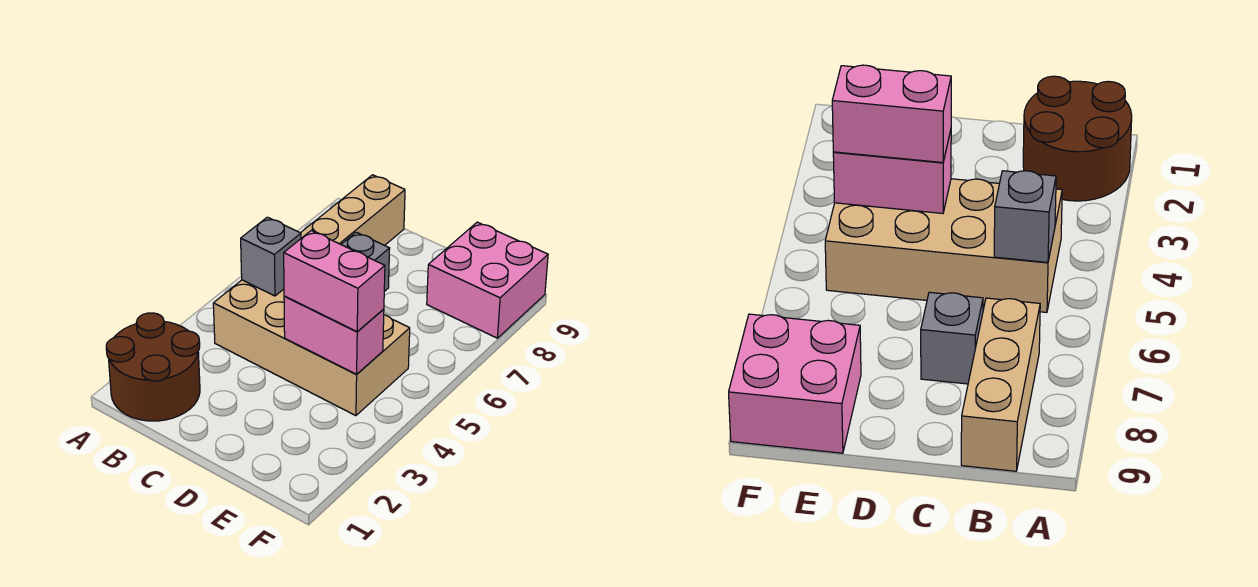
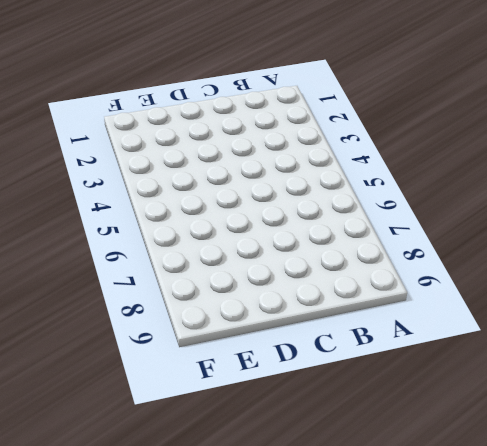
none -> brown 2x2 round brick [106,313,200,421]
none -> tan 2x4 brick [213,280,410,416]

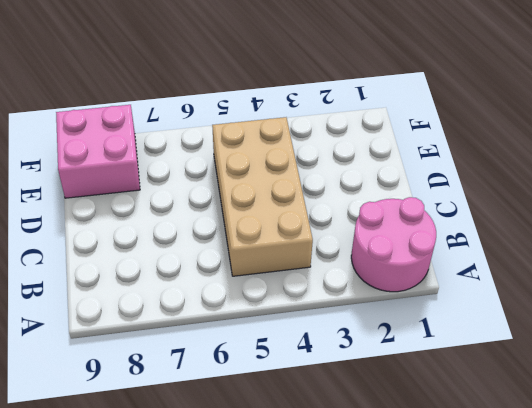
pink 2x2 round brick [351,197,436,292] -> brown 2x2 round brick [106,313,200,421]
none -> tan 1x3 brick [301,175,405,245]
none -> grey 1x1 brick [341,232,390,291]

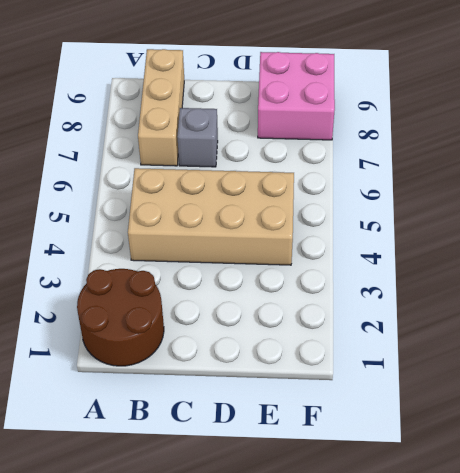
none -> grey 1x1 brick [241,217,301,296]
none -> pink 1x2 brick [284,296,384,374]

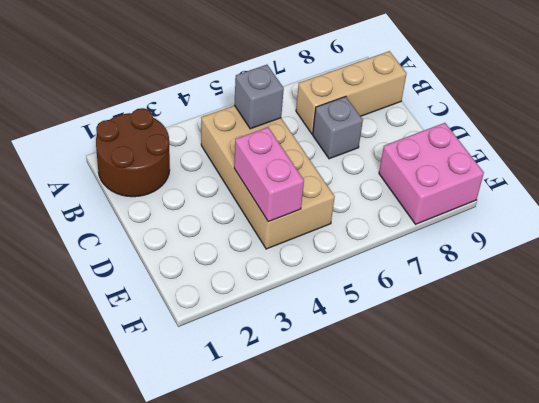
none -> pink 1x2 brick [284,231,385,332]

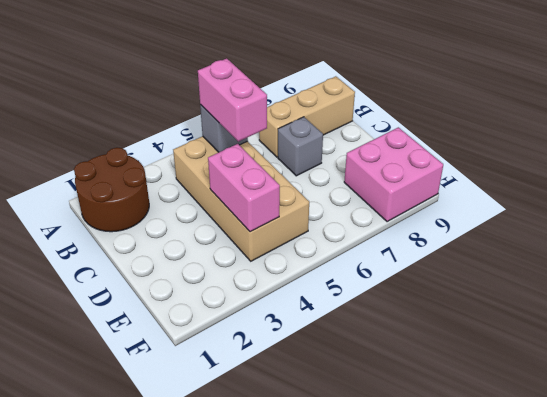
pink 1x2 brick [198,58,267,141] -> pink 1x2 brick moved to [284,231,385,332]

